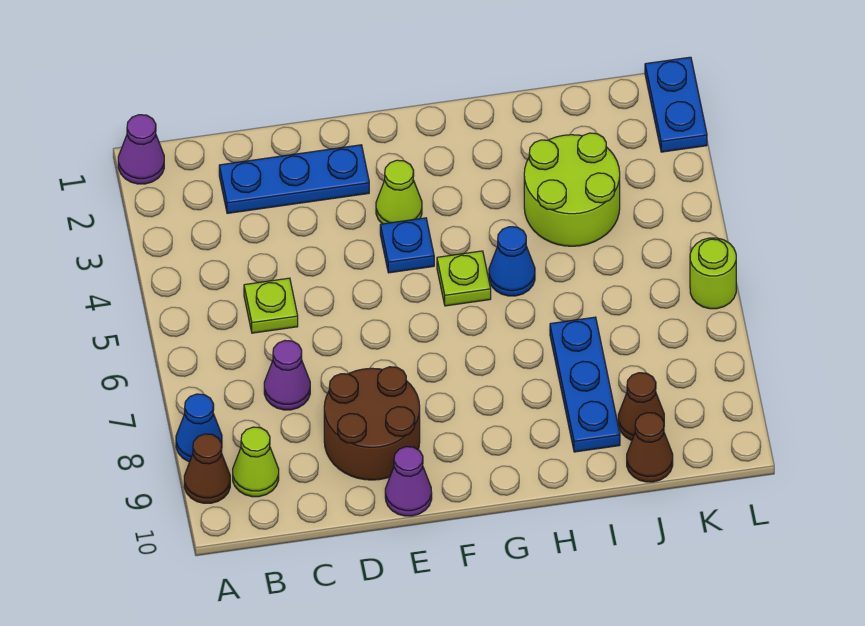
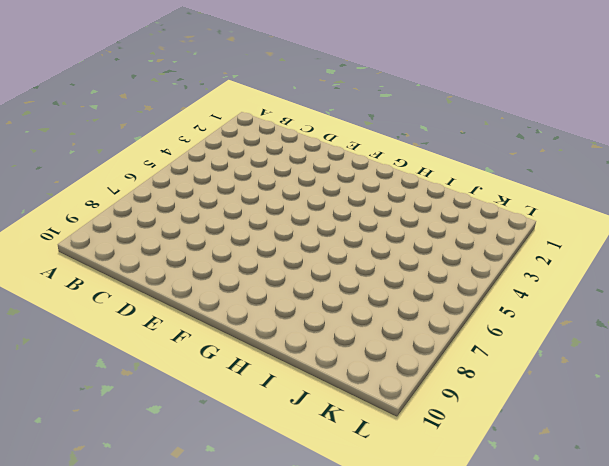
none -> purple 1x1 cone [118,115,164,184]
none -> blue 1x1 cone [176,394,222,462]
none -> brown 1x1 cone [184,434,230,503]

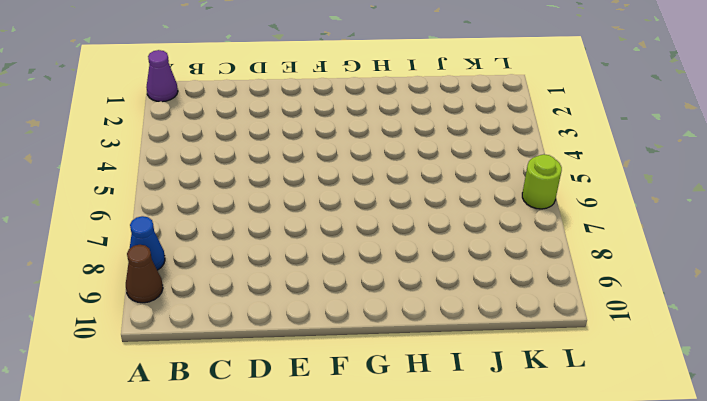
none -> lime 1x1 cone [233,427,279,497]
none -> blue 1x3 plate [219,145,369,213]
none -> lime 1x1 plate [244,278,298,333]

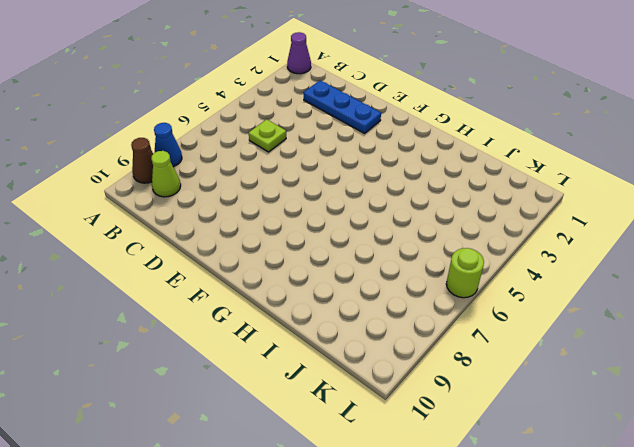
none -> purple 1x1 cone [264,341,310,410]
none -> brown 2x2 round brick [324,367,420,480]
none -> purple 1x1 cone [385,447,432,516]

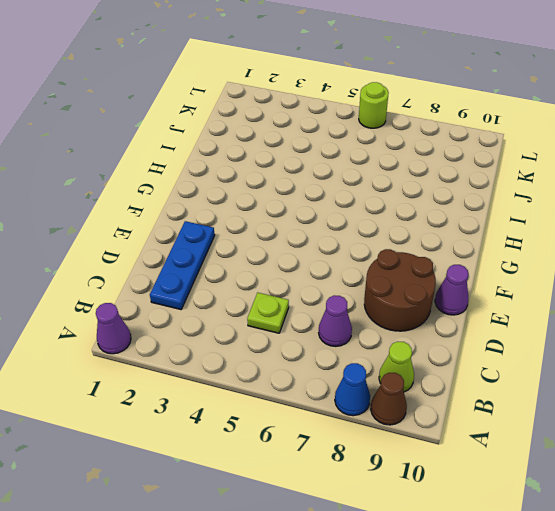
none -> lime 1x1 cone [376,160,422,224]
none -> blue 1x1 plate [380,218,434,273]
none -> lime 1x1 plate [437,251,491,306]

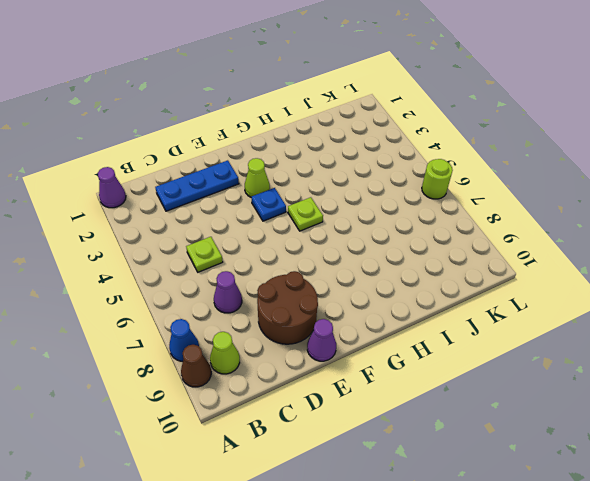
none -> blue 1x1 cone [489,227,535,296]
none -> lime 2x2 round brick [524,133,620,246]
none -> blue 1x3 plate [550,317,620,452]

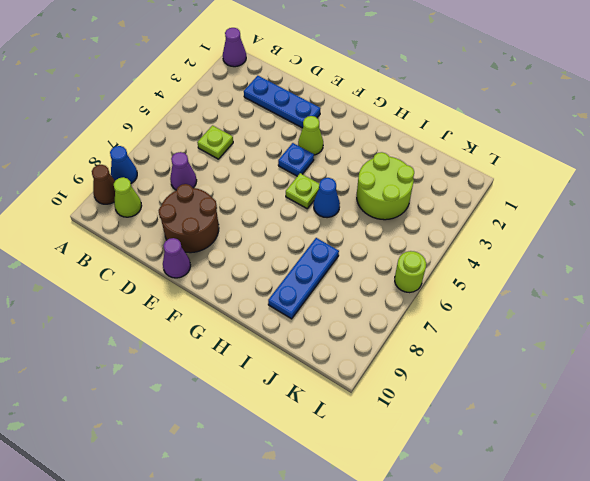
none -> brown 1x1 cone [618,373,664,440]
none -> brown 1x1 cone [627,413,673,482]
none -> blue 1x2 plate [645,57,707,152]

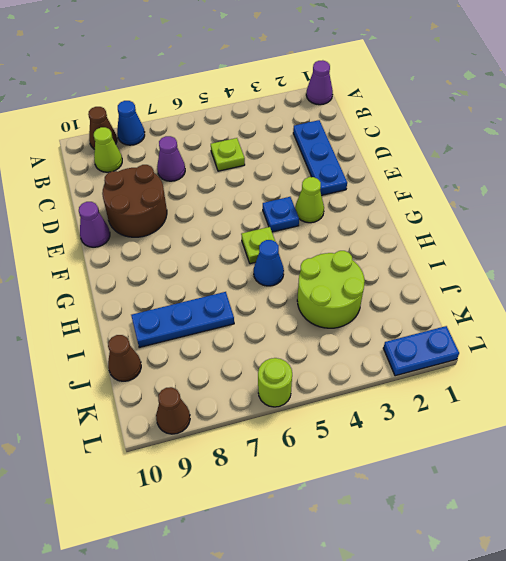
brown 1x1 cone [156,387,190,434] -> brown 1x1 cone moved to [618,373,664,440]

